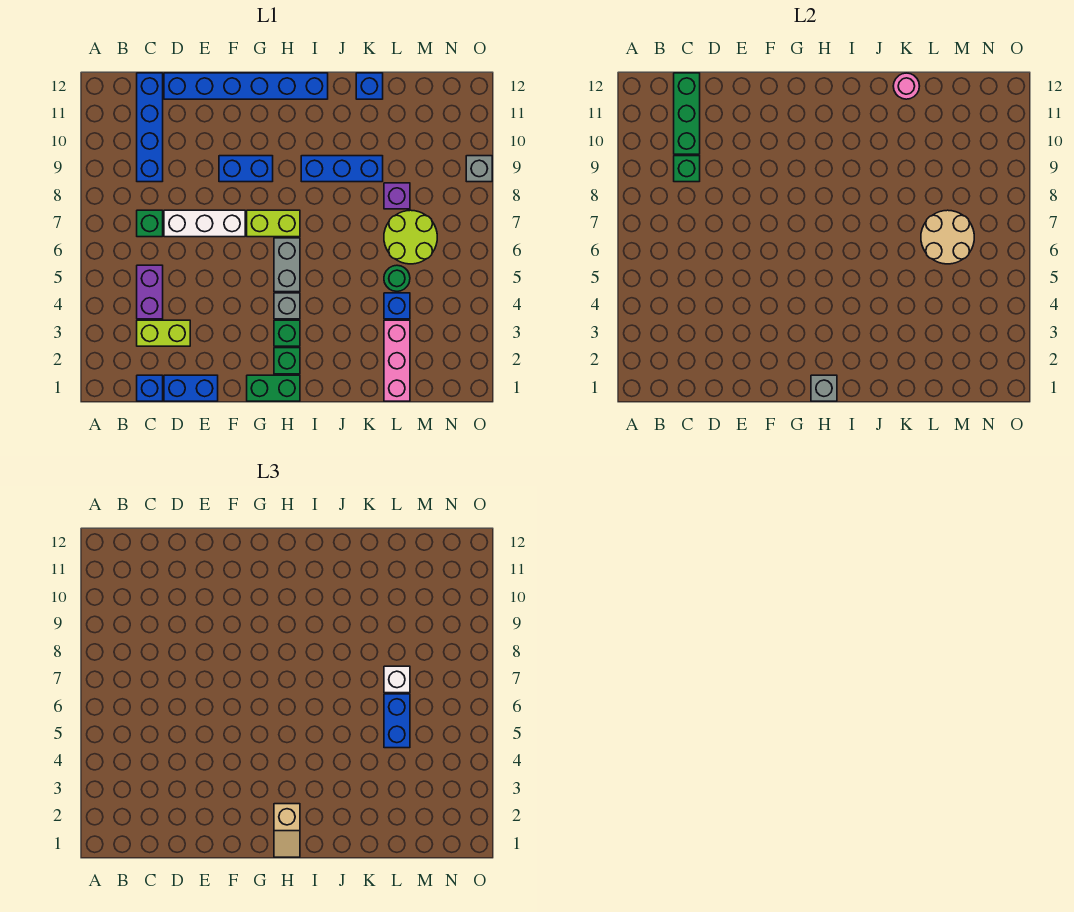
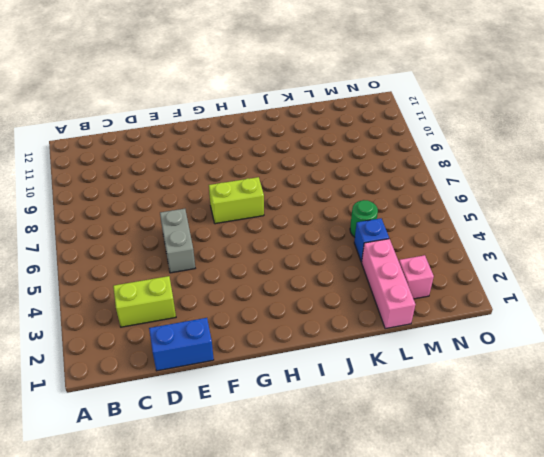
grey 1x2 brick [160,209,195,273] -> grey 1x2 brick moved to [274,238,300,292]
pink 1x1 brick [399,255,434,299] -> none
none -> blue 1x1 brick [137,375,163,401]
none -> purple 1x2 brick [137,265,163,319]
none -> green 1x1 brick [137,210,163,237]
none -> blue 1x4 brick [137,73,163,182]

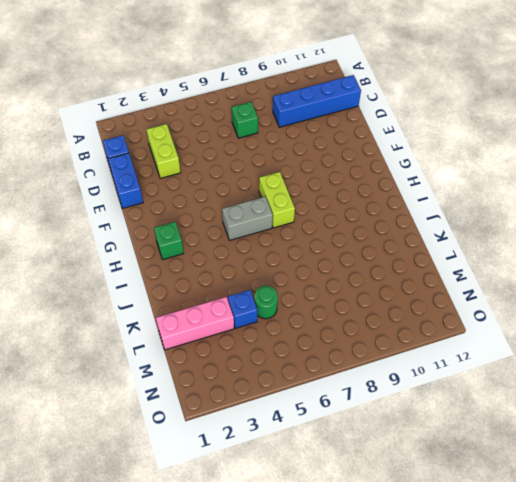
none -> purple 1x2 brick [137,265,163,319]
none -> white 1x3 brick [164,210,245,237]
none -> blue 1x6 brick [164,73,328,99]
none -> blue 1x2 brick [219,156,273,182]

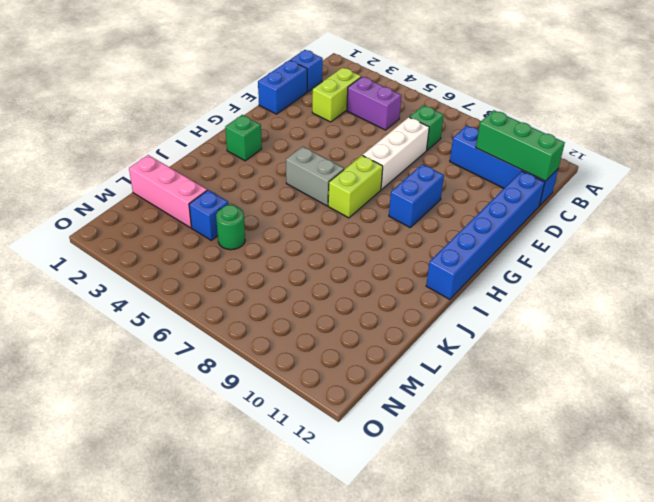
none -> green 1x2 brick [247,375,300,401]
none -> green 1x1 brick [274,320,300,346]
none -> grey 1x1 brick [274,293,300,319]
none -> blue 1x3 brick [301,156,383,182]

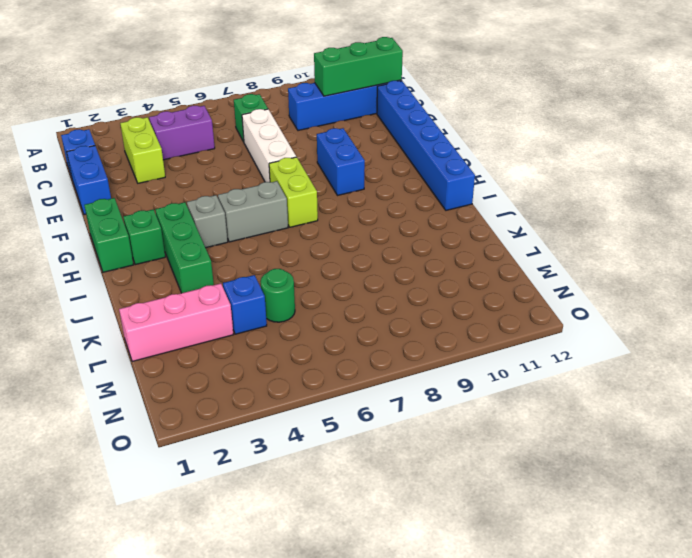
green 1x3 brick [155,202,214,293] -> green 1x1 brick [274,320,300,346]
none -> blue 1x3 brick [301,156,383,182]
none -> blue 1x1 brick [356,73,383,99]
none -> lime 2x2 round brick [384,210,437,264]
none -> purple 1x1 brick [384,183,410,209]

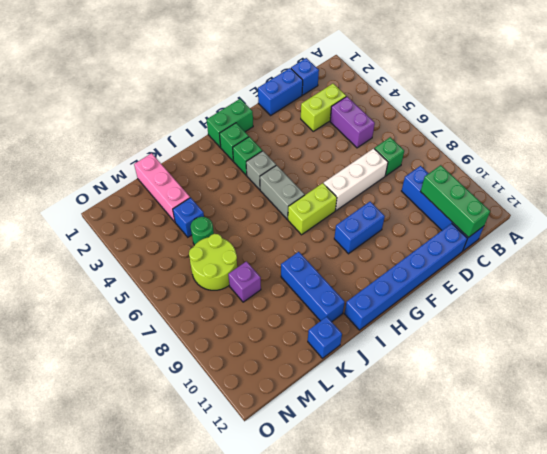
blue 1x3 brick [281,252,345,322] -> blue 1x3 brick turned to [301,156,383,182]
none -> grey 1x1 brick [466,156,492,182]
none -> green 1x1 brick [674,156,700,182]
none -> grey 1x1 brick [811,375,837,401]
none -> pink 1x1 round brick [893,73,919,99]

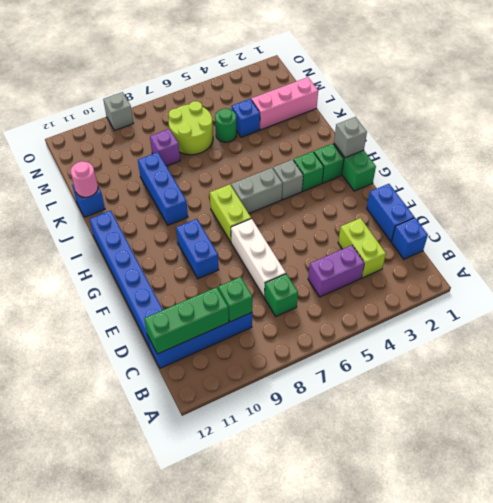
none -> tan 2x2 round brick [921,210,974,264]
none -> tan 1x2 slope [274,804,300,857]
none -> blue 1x2 brick [384,694,410,748]
none -> white 1x1 brick [384,666,410,693]

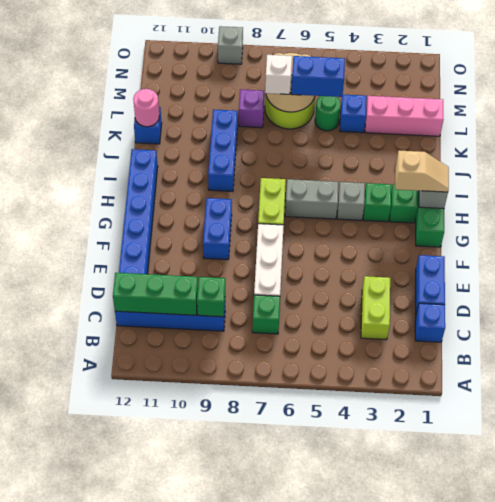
none -> purple 1x2 brick [137,265,163,319]

